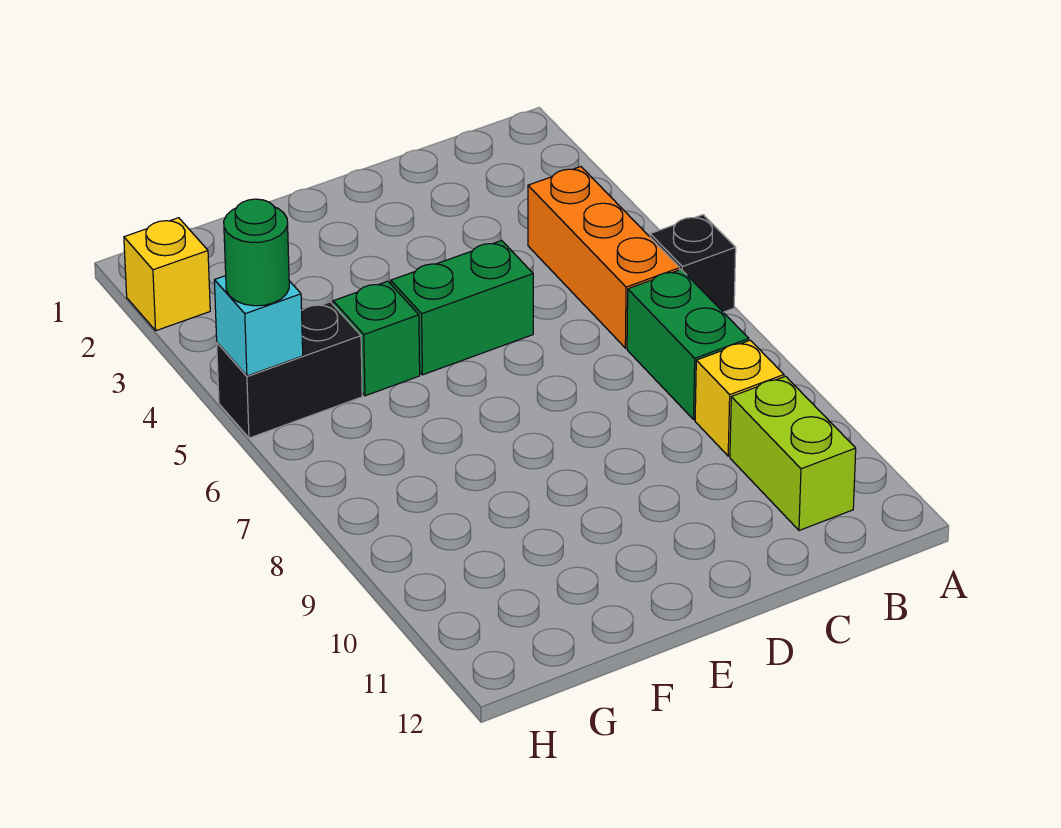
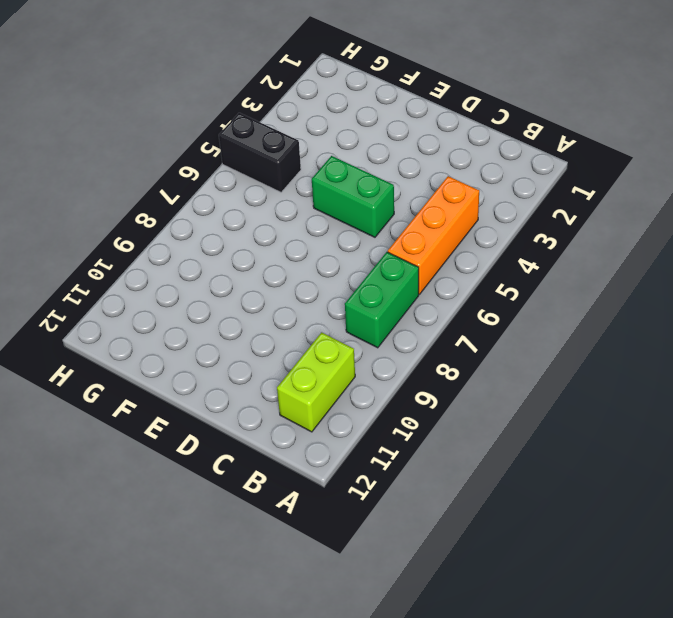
none -> black 1x1 brick [650,215,736,312]
none -> yellow 1x1 brick [695,340,784,456]

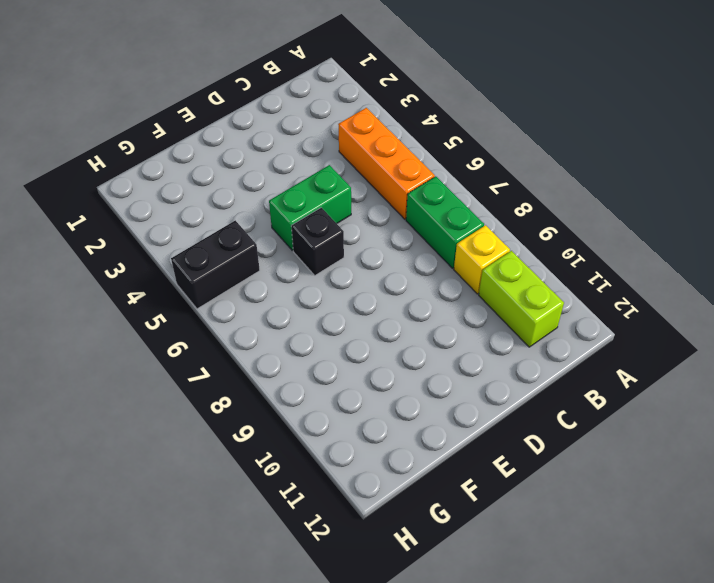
black 1x1 brick [291,207,344,275] -> black 1x1 brick moved to [650,215,736,312]
none -> green 1x1 brick [333,281,420,396]
none -> yellow 1x1 brick [124,218,210,331]

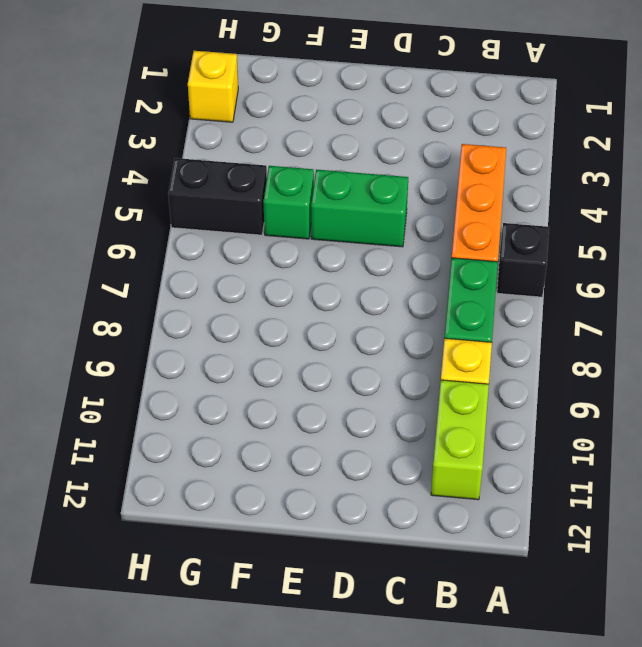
none -> cyan 1x1 brick [214,276,303,376]
none -> green 1x1 round brick [224,199,289,306]

